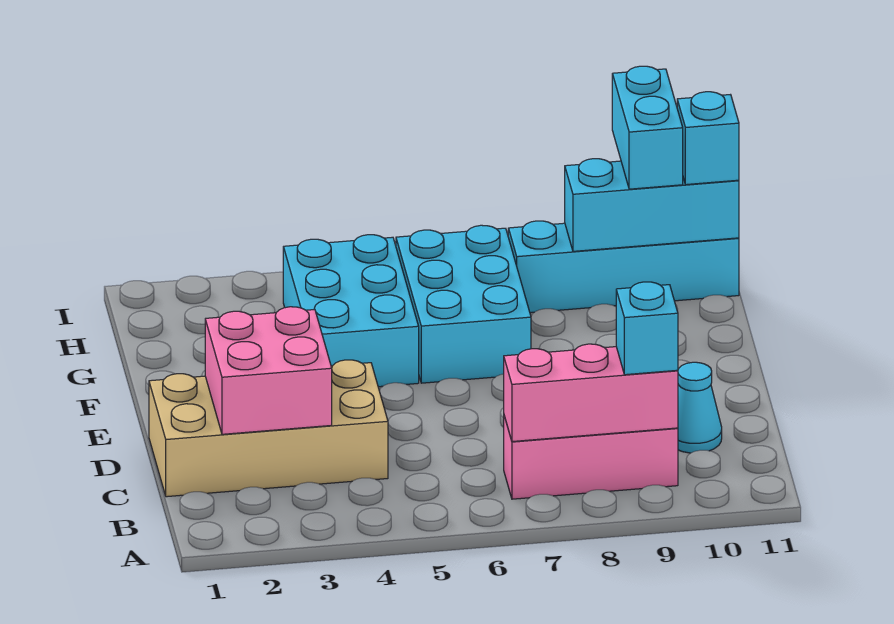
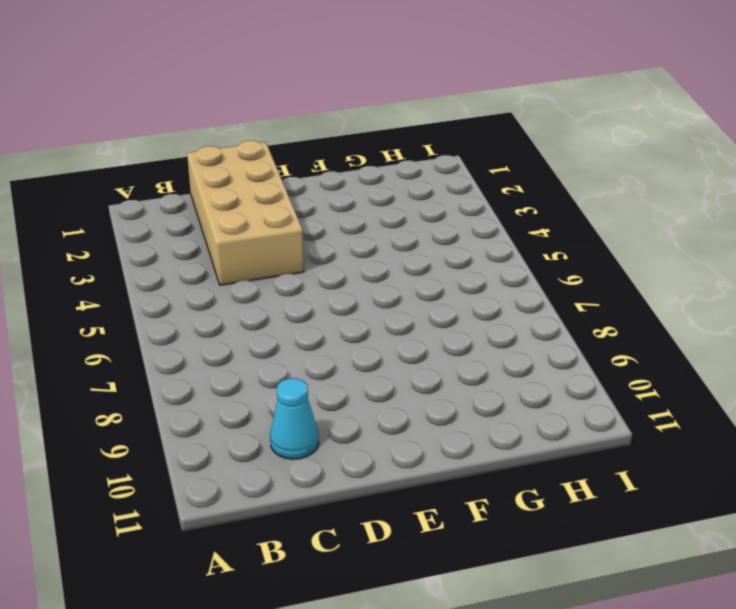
none -> pink 1x3 brick [504,416,678,499]
none -> cyan 2x3 brick [283,235,419,387]
none -> cyan 2x3 brick [396,225,531,383]

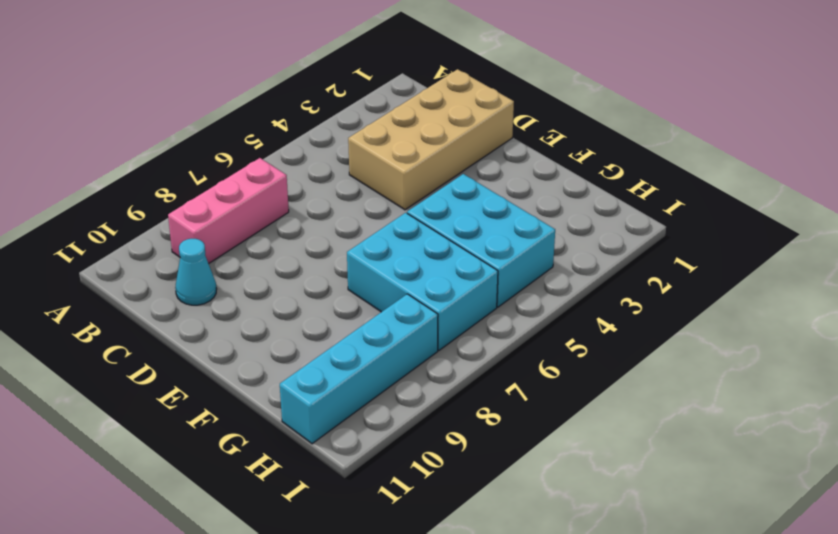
none -> pink 1x3 brick [504,344,678,442]
none -> pink 2x2 brick [205,307,332,434]
none -> cyan 1x3 brick [565,159,739,251]

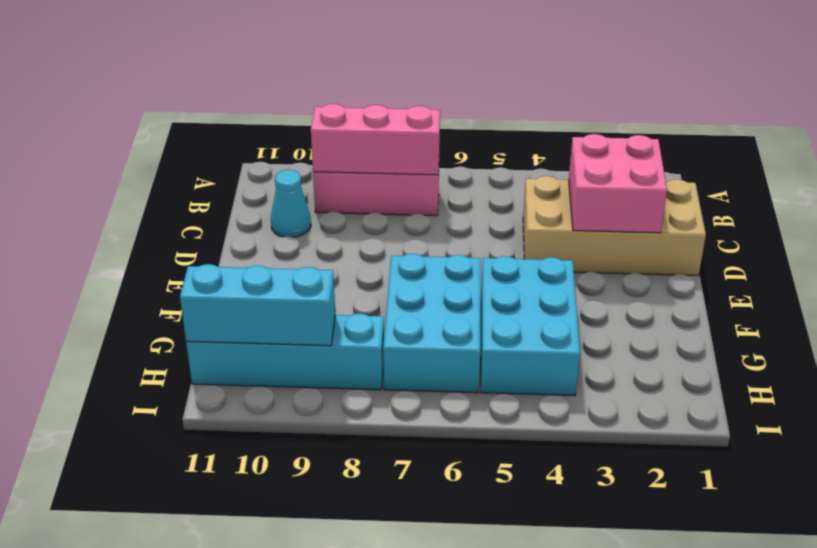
none -> cyan 1x1 brick [616,282,678,375]
none -> cyan 1x2 brick [612,66,683,189]
none -> cyan 1x1 brick [677,92,739,185]

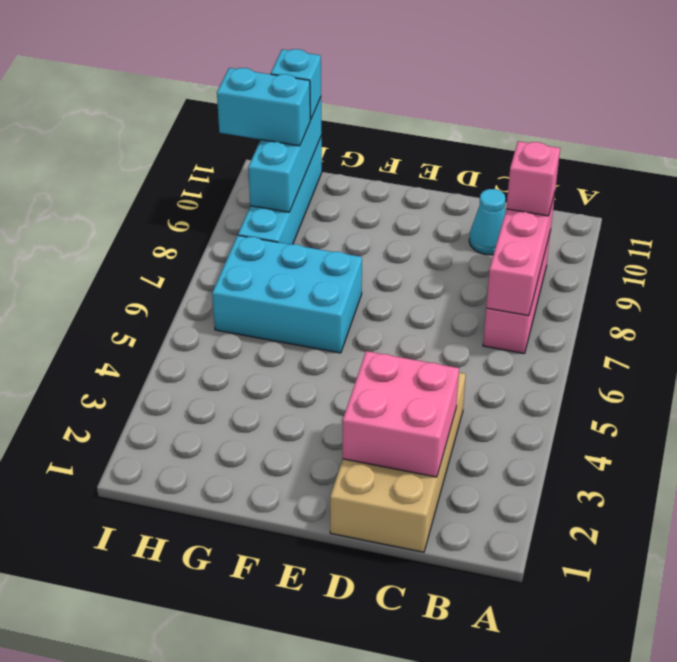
pink 1x1 brick [506,141,560,216] -> cyan 1x1 brick [616,282,678,375]
none -> cyan 2x3 brick [283,235,419,387]

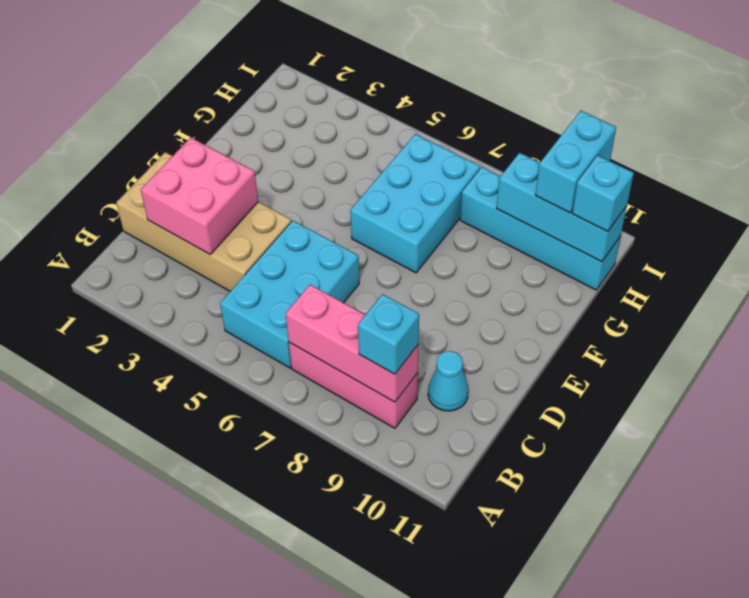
cyan 2x3 brick [220,221,359,368] -> cyan 2x3 brick moved to [283,235,419,387]

